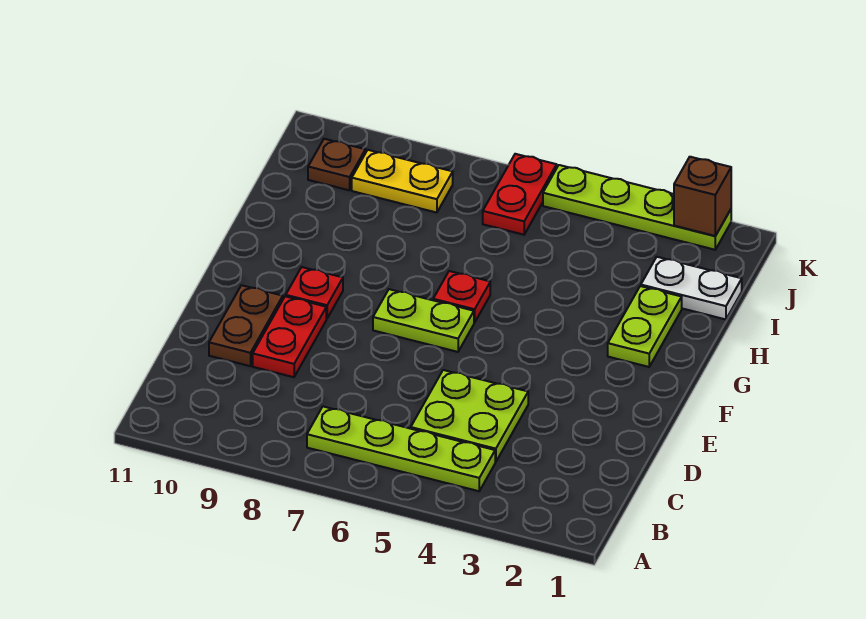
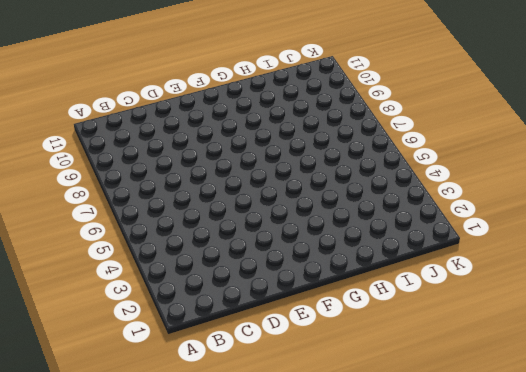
none -> lime 1x4 plate [307,406,495,491]
none -> lime 2x2 plate [411,370,528,462]
none -> red 1x2 plate [253,296,326,377]

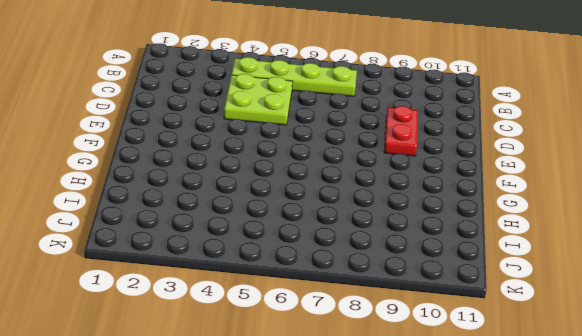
none -> brown 1x2 plate [209,285,283,366]
none -> lime 1x2 plate [373,289,474,352]
none -> red 1x1 plate [286,267,343,319]

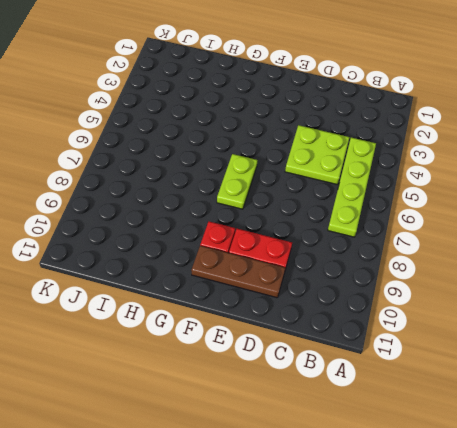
brown 1x3 plate [191,246,285,298] -> brown 1x2 plate [209,285,283,366]
none -> lime 1x2 plate [608,286,682,367]
none -> red 1x1 plate [433,271,490,323]
none -> white 1x2 plate [641,257,742,319]

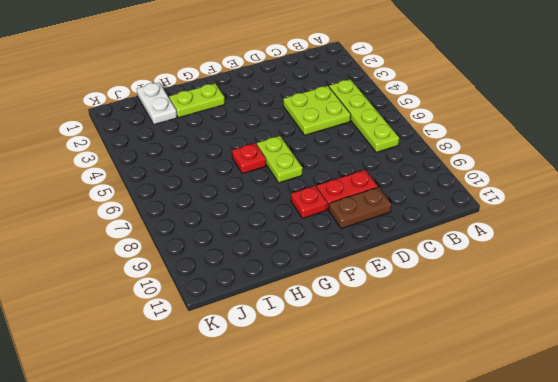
none -> red 1x2 plate [483,154,557,235]
none -> yellow 1x2 plate [352,150,453,213]
none -> brown 1x1 plate [308,139,365,190]

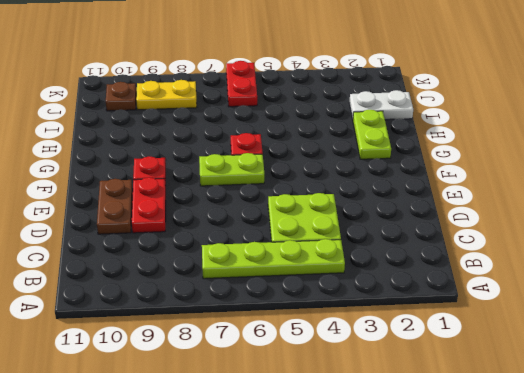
none -> lime 1x4 plate [543,165,731,250]
none -> brown 1x1 brick [674,157,731,236]

